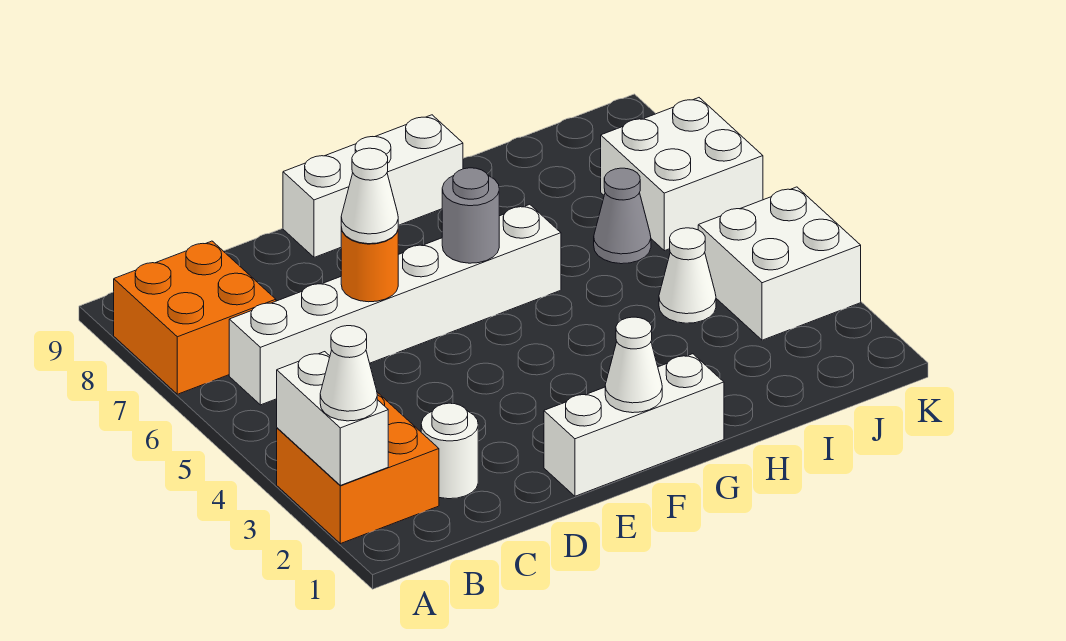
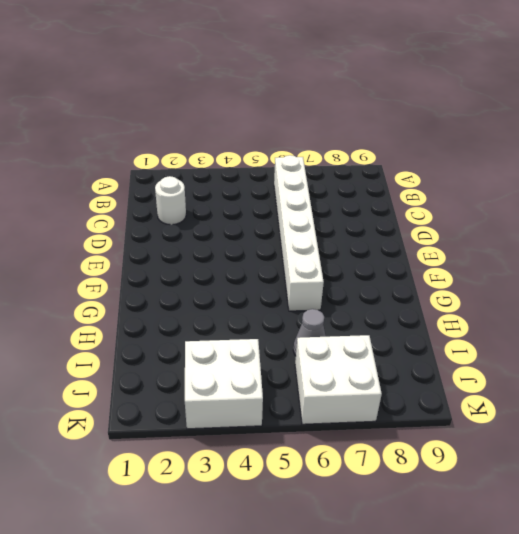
none -> orange 2x2 brick [277,392,439,544]
none -> orange 2x2 brick [114,241,276,394]
none -> white 1x3 brick [544,354,724,496]

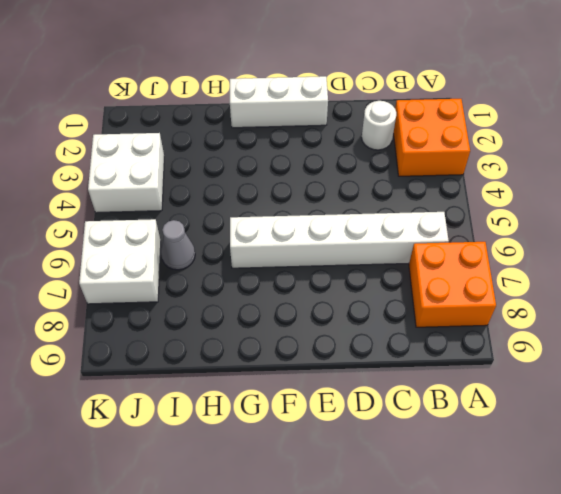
none -> white 1x3 brick [283,115,463,257]
none -> white 1x1 cone [659,228,716,323]
none -> white 1x2 brick [277,352,388,485]

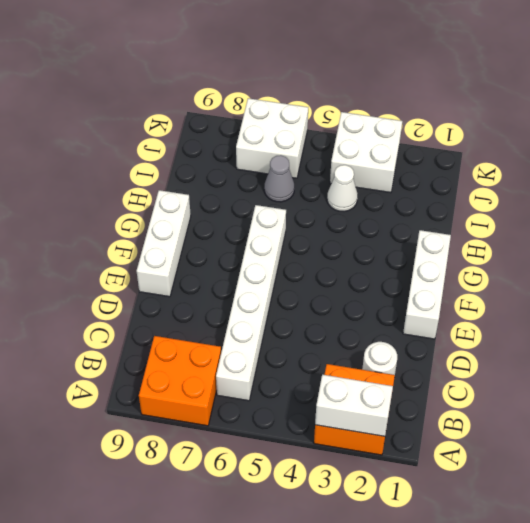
none -> orange 1x1 round brick [341,228,398,302]
none -> white 1x1 cone [605,317,662,413]
none -> grey 1x1 round brick [442,168,499,263]

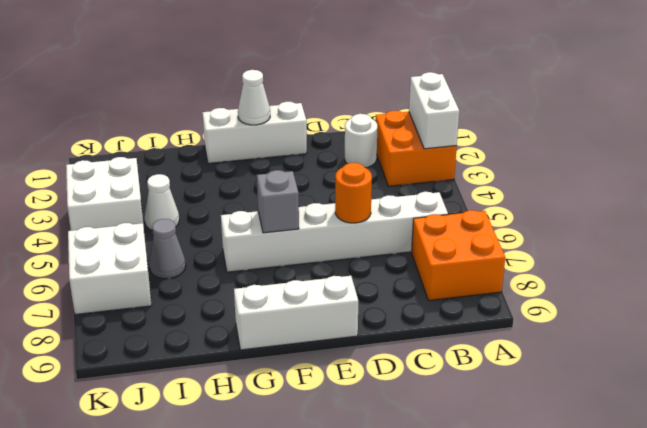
grey 1x1 brick [257,170,299,233] -> grey 1x1 round brick [442,168,499,263]
none -> white 1x1 cone [320,326,377,421]
none -> white 1x1 cone [341,148,398,244]

